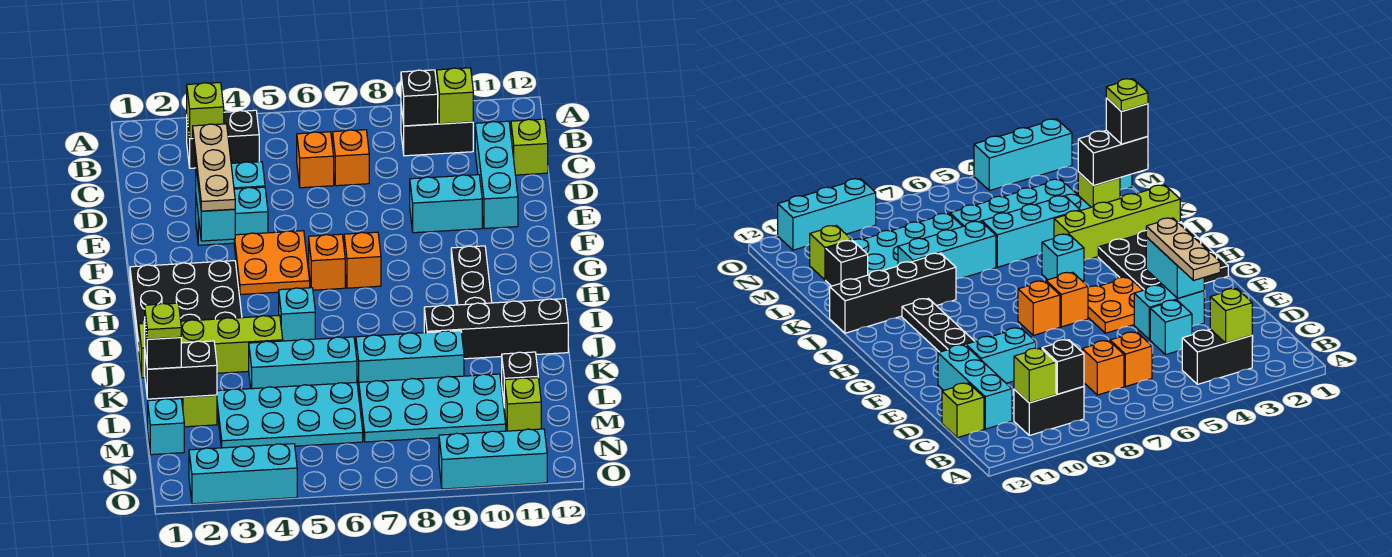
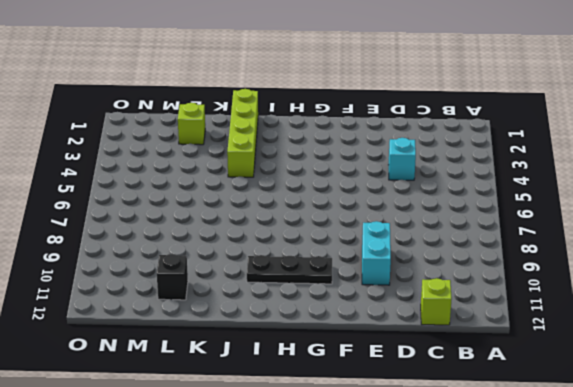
none -> black 1x2 brick [187,110,259,168]
none -> black 1x2 brick [401,106,473,156]
none -> orange 1x1 brick [297,132,334,188]
none -> orange 1x1 brick [333,130,369,186]

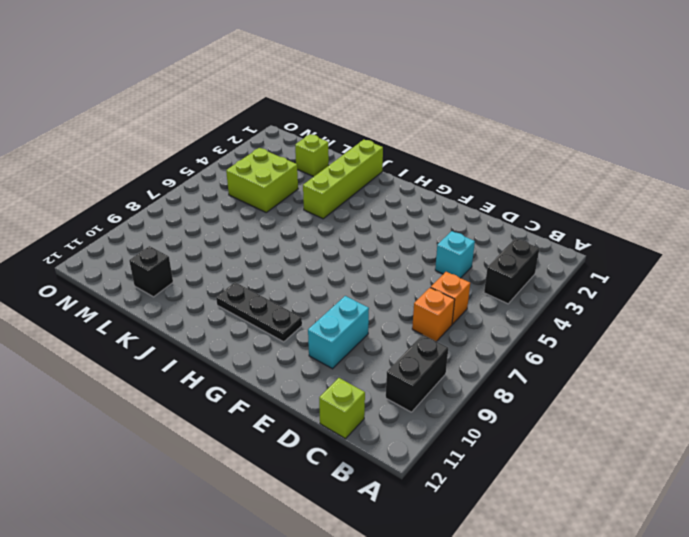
lime 2x2 brick [226,148,298,212] -> cyan 2x4 plate [217,382,363,448]
none -> cyan 1x3 brick [475,121,518,229]
none -> cyan 1x2 brick [196,187,268,245]
none -> orange 2x2 plate [234,231,310,294]
none -> black 3x3 plate [130,261,242,351]

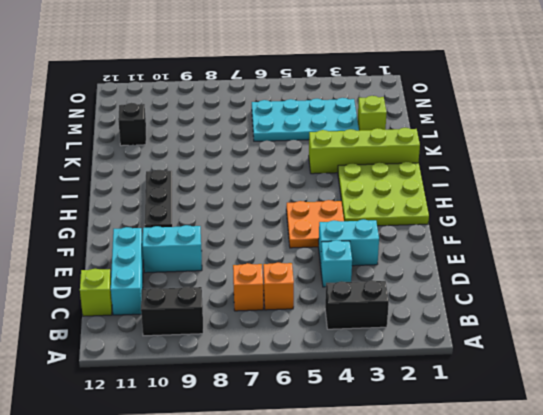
lime 3x3 plate [338,162,429,226] -> black 3x3 plate [130,261,242,351]
none -> orange 1x1 brick [309,234,345,290]
none -> orange 1x1 brick [344,232,381,288]
none -> cyan 1x1 brick [279,288,315,341]
none -> black 1x4 brick [424,299,568,359]

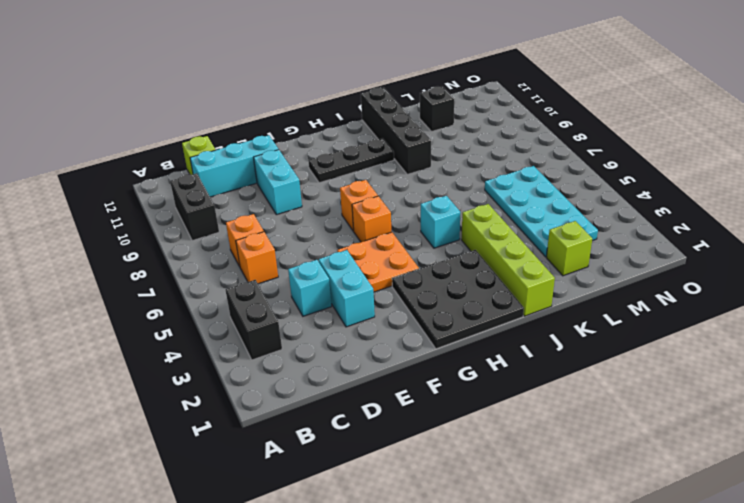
none -> cyan 1x3 brick [249,337,357,389]
none -> cyan 1x3 brick [356,331,464,389]
none -> cyan 2x4 plate [359,374,506,442]
none -> cyan 1x1 brick [148,399,184,455]

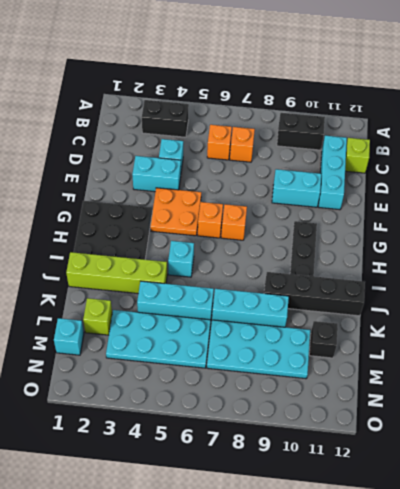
none -> lime 1x1 brick [505,378,541,431]
none -> cyan 1x3 brick [189,444,297,504]
none -> cyan 1x3 brick [439,429,547,489]
none -> lime 1x1 brick [187,83,224,139]

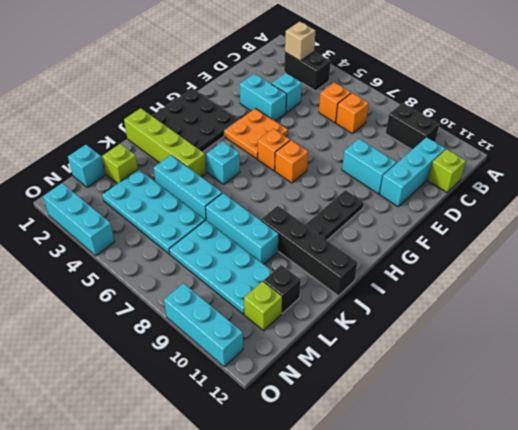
tan 1x1 brick [285,22,315,61] -> lime 1x1 brick [187,83,224,139]
none -> black 1x1 brick [401,70,438,126]
none -> lime 1x1 brick [437,68,473,124]
none -> cyan 1x2 brick [196,170,235,241]
none -> black 1x2 brick [145,341,217,399]

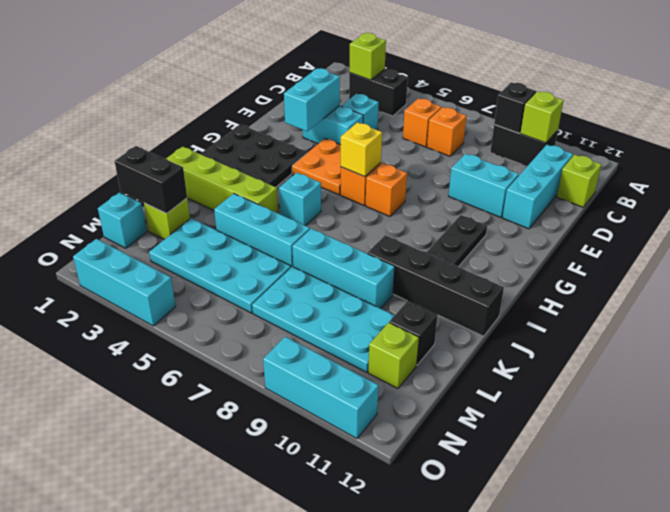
yellow 1x1 brick [341,123,382,177] -> none
none -> tan 1x3 plate [193,124,235,211]
none -> black 1x1 brick [145,323,181,369]
none -> lime 1x1 plate [145,303,181,339]

